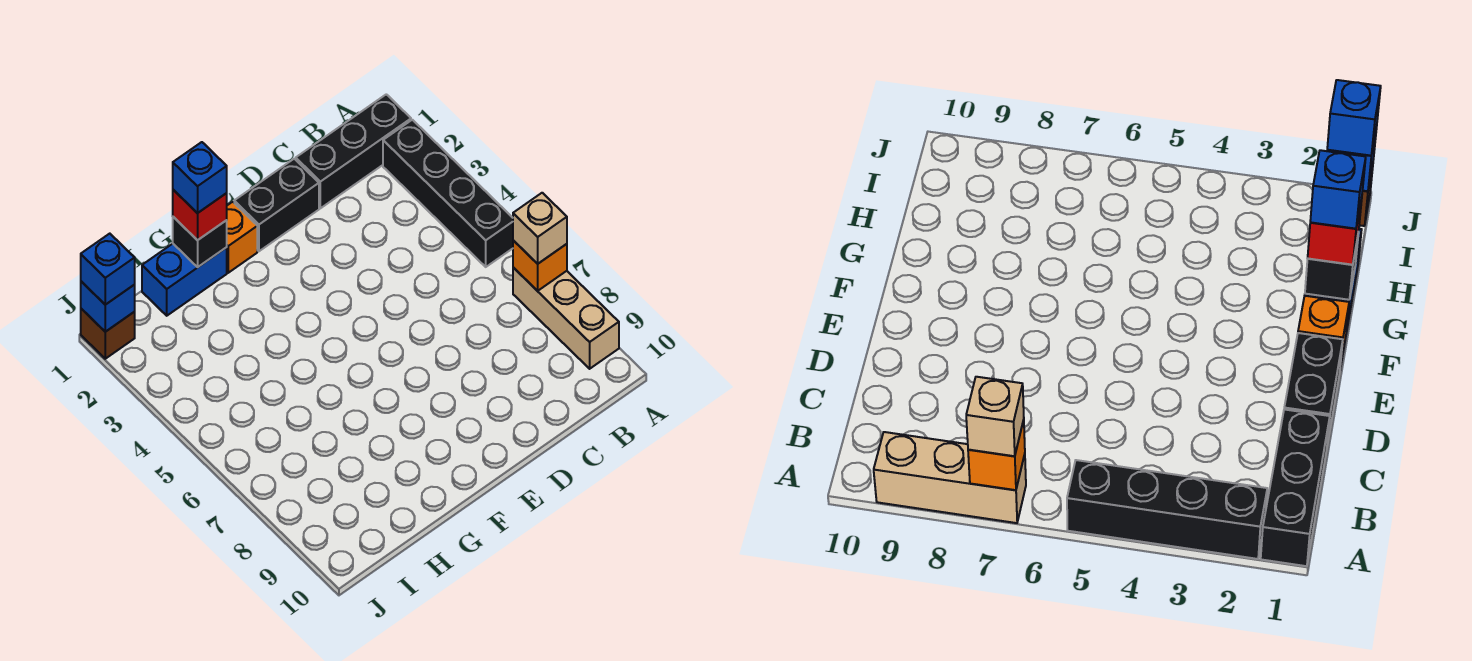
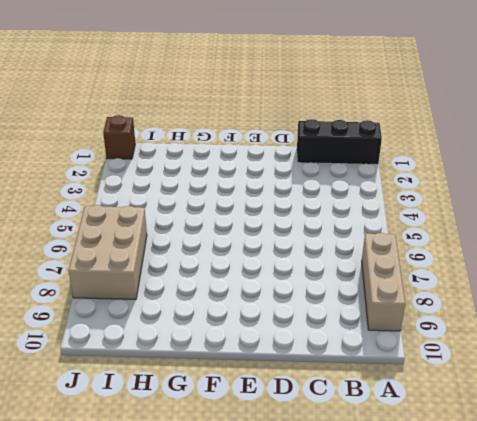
tan 2x3 brick [69,205,147,299] -> none
none -> black 1x4 brick [383,120,513,267]
none -> black 1x2 brick [234,159,319,251]
none -> orange 1x1 brick [227,202,257,273]

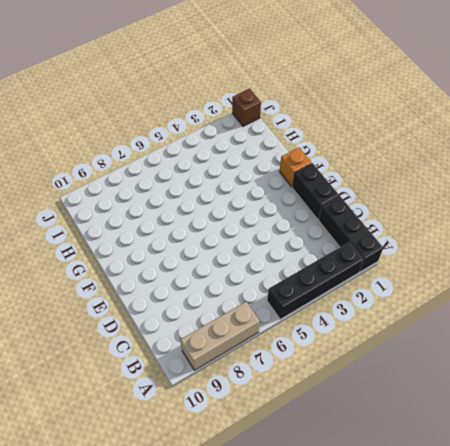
none -> blue 1x2 brick [142,244,227,316]
none -> orange 1x1 brick [513,240,567,291]
none -> black 1x1 brick [173,217,227,267]

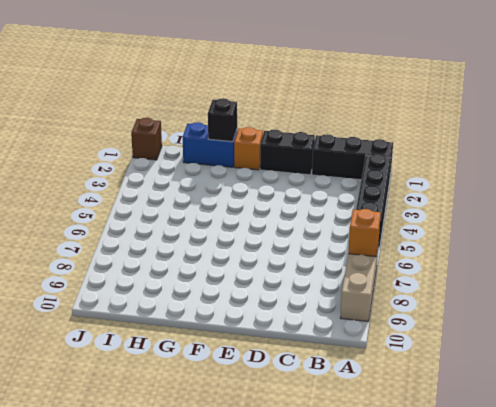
none -> blue 1x1 brick [81,281,135,332]
none -> tan 1x1 brick [513,193,567,264]
none -> red 1x1 brick [173,190,227,240]

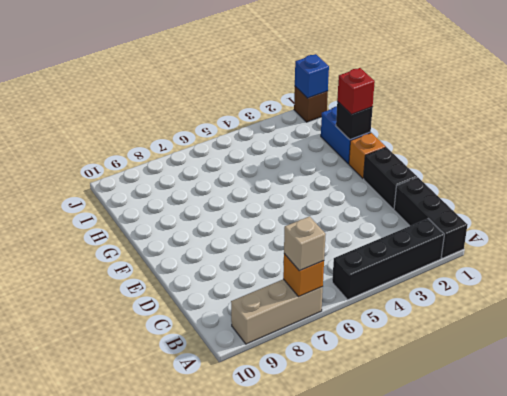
none -> blue 1x1 brick [81,234,135,305]
none -> blue 1x1 brick [173,142,227,213]

